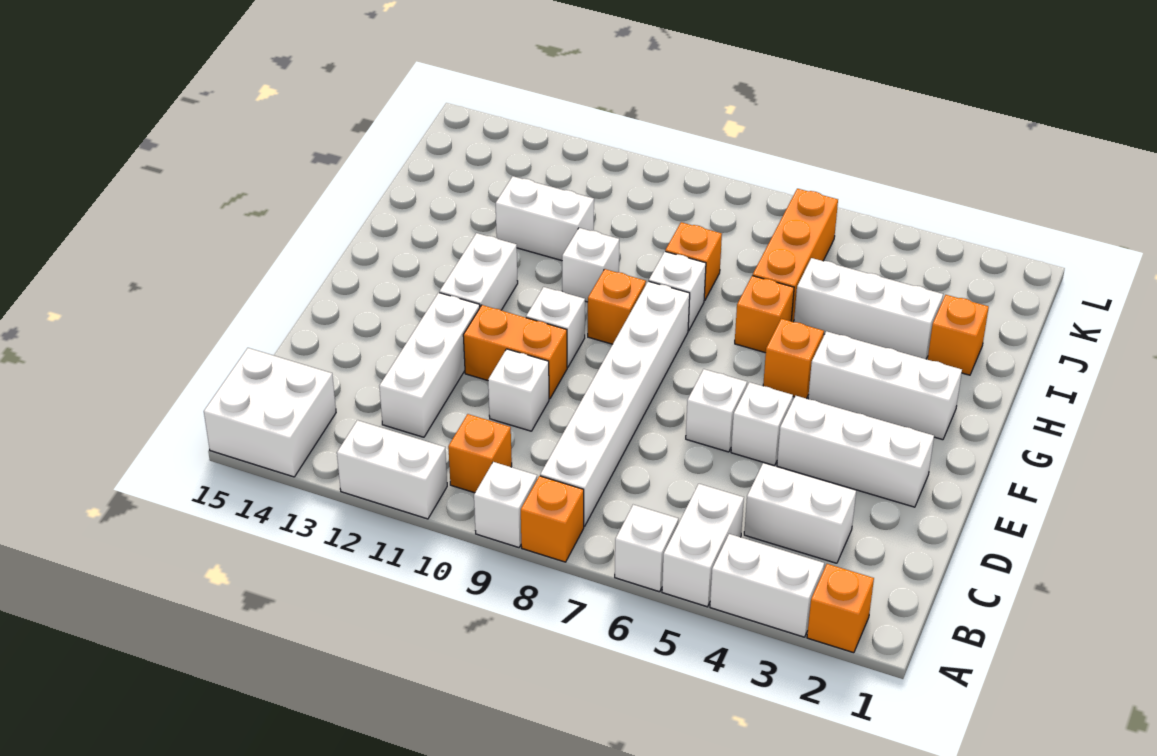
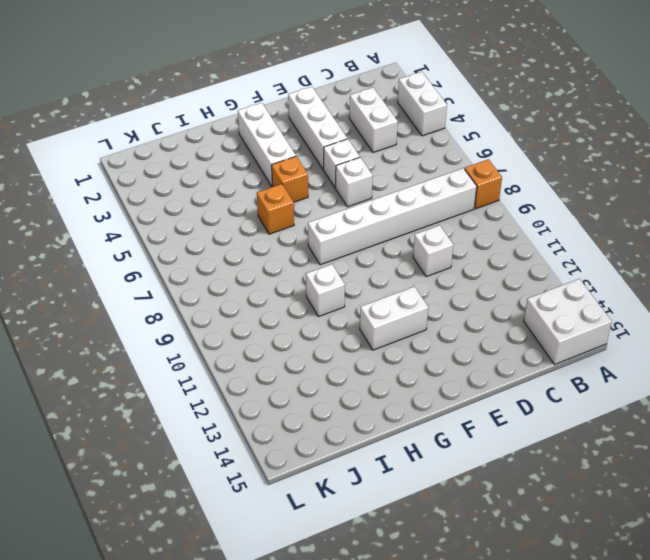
none -> orange 1x1 brick [807,564,874,653]
none -> white 1x2 brick [662,484,744,607]
none -> white 1x1 brick [615,505,678,592]
none -> white 1x1 brick [474,462,537,547]

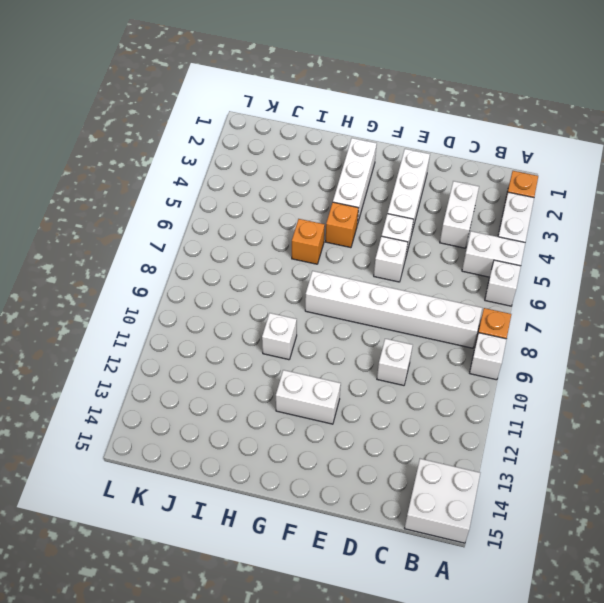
none -> white 1x2 brick [337,420,447,519]
none -> orange 1x1 brick [448,414,512,493]
none -> white 1x3 brick [379,293,480,437]
none -> orange 1x2 brick [463,305,567,399]

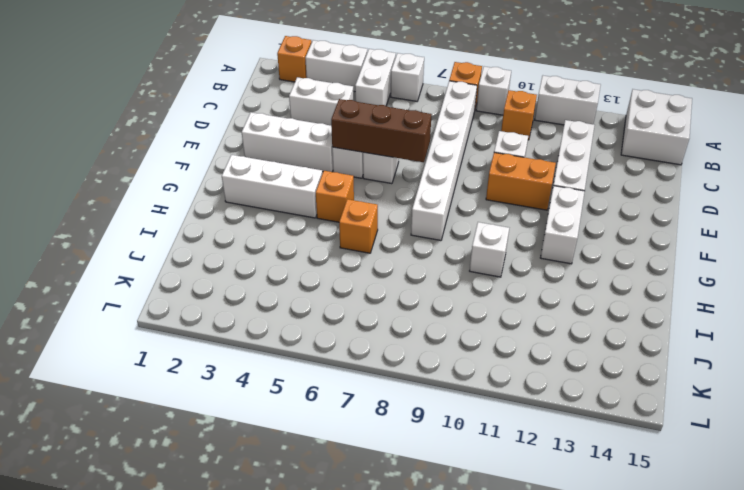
brown 1x3 brick [331,99,432,162] -> none
none -> white 1x1 brick [526,287,585,367]
none -> orange 1x1 brick [588,269,646,344]
none -> white 1x1 brick [649,252,706,331]
none -> orange 1x1 brick [928,295,989,375]

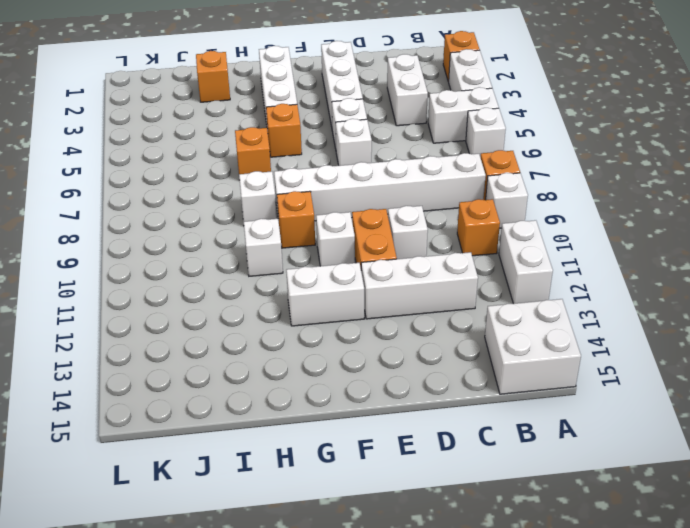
none -> white 1x3 brick [794,258,943,359]
none -> orange 1x3 brick [753,189,838,322]
none -> orange 1x1 brick [665,222,722,301]
none -> white 1x2 brick [496,176,594,261]

